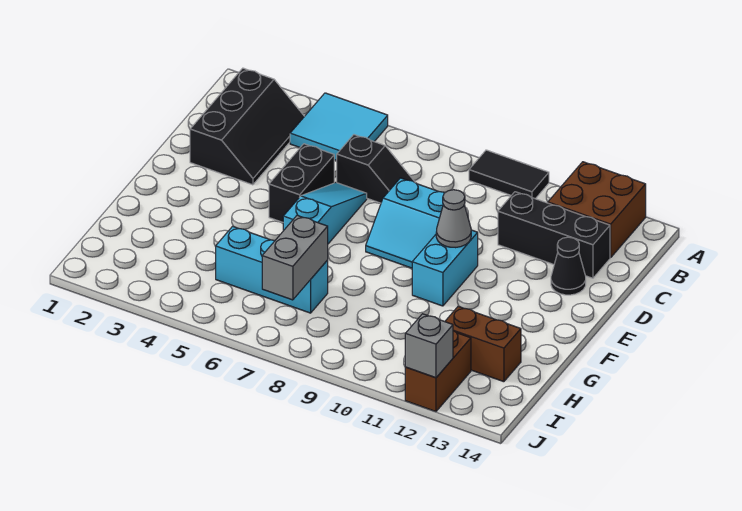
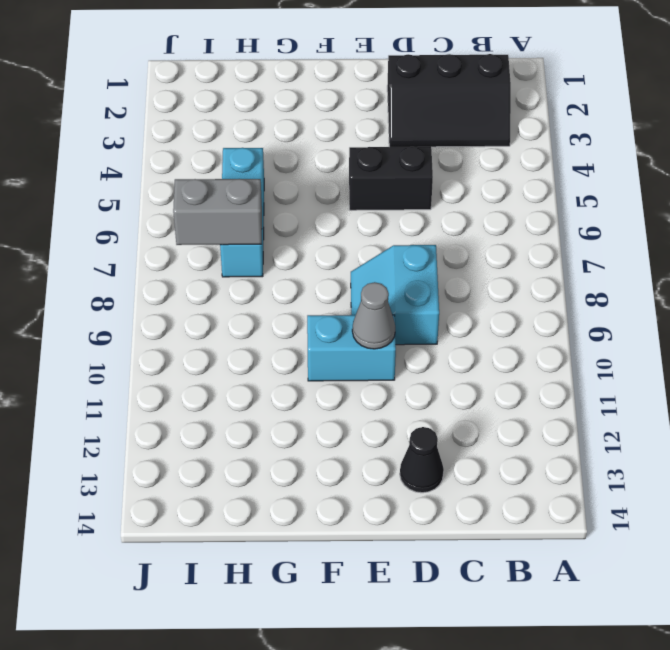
none -> cyan 2x2 tile [290,93,388,161]
none -> black 1x2 tile [469,150,549,199]
none -> brown 2x2 brick [548,162,646,258]

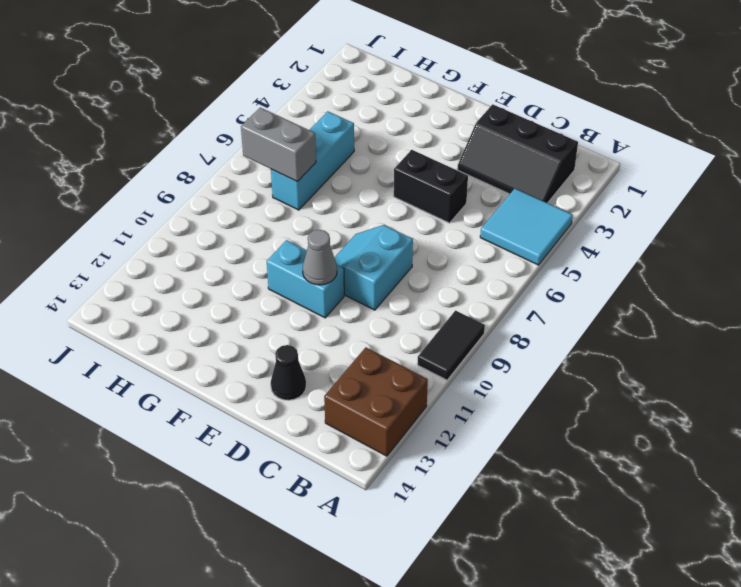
none -> black 1x2 slope [337,135,415,203]
none -> black 1x3 brick [498,192,610,278]
none -> cyan 1x3 slope [283,182,367,244]

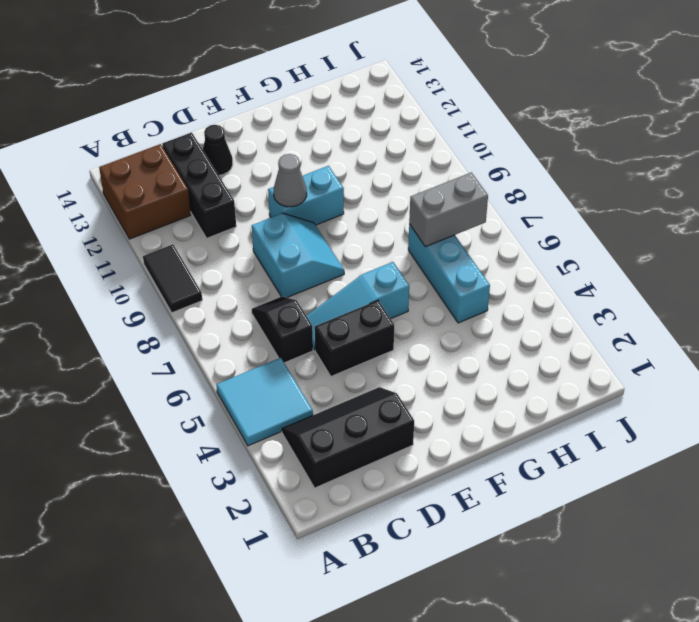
none -> brown 1x2 brick [445,306,521,382]
none -> brown 1x2 brick [405,331,471,411]
none -> grey 1x1 brick [405,314,453,378]

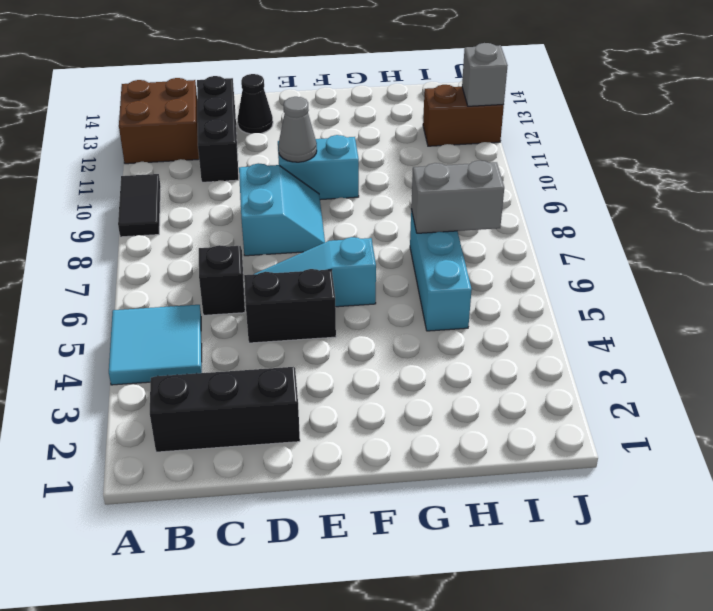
none -> brown 1x2 brick [445,306,521,382]

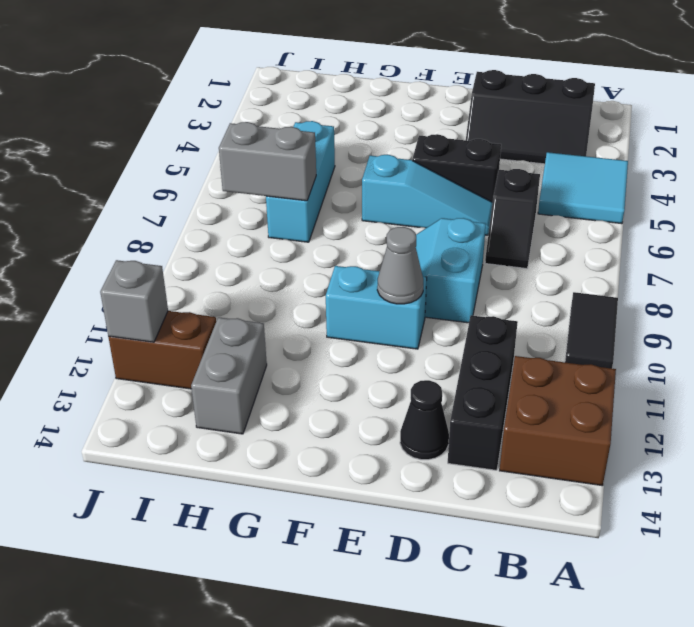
grey 1x2 brick [191,317,267,434] -> brown 1x2 brick [445,306,521,382]

